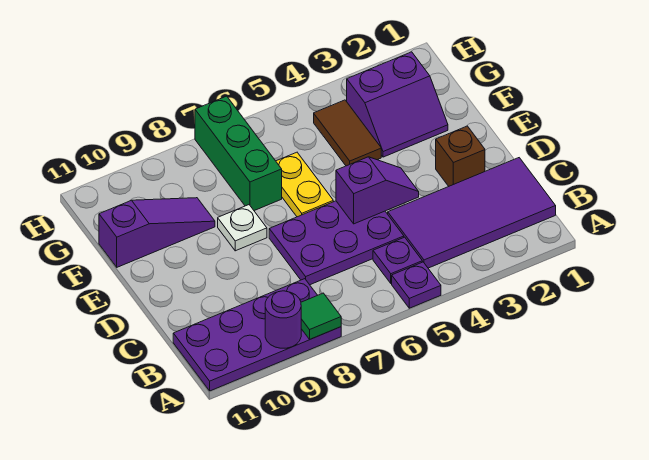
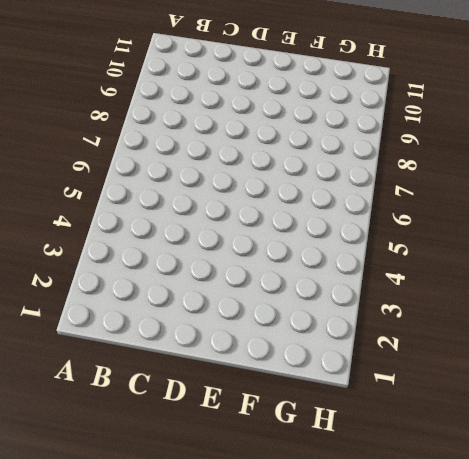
none -> purple 1x1 plate [392,262,441,308]
none -> purple 2x4 plate [173,279,341,391]
none -> purple 2x4 tile [388,158,556,268]

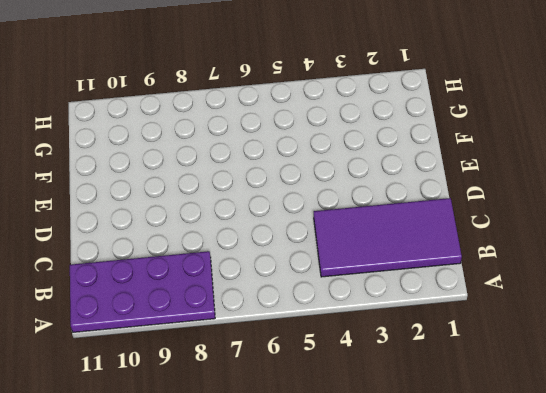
none -> purple 1x1 plate [392,262,441,308]
none -> purple 1x1 plate [373,237,422,283]
none -> purple 2x3 plate [269,201,404,285]

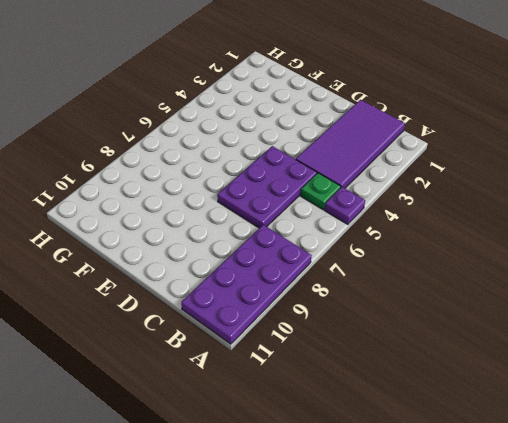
green 1x1 plate [301,173,341,209] -> purple 1x1 plate [373,237,422,283]
none -> brown 1x1 brick [436,126,485,186]
none -> yellow 1x2 plate [276,152,333,217]
none -> white 1x1 plate [218,205,267,251]

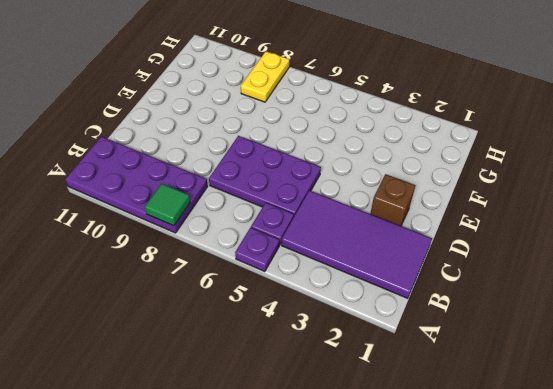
yellow 1x2 plate [241,51,289,102] -> yellow 1x2 plate moved to [276,152,333,217]
none -> white 1x1 plate [218,205,267,251]
none -> purple 2x2 slope [347,52,448,157]
none -> brown 1x2 tile [314,100,381,166]

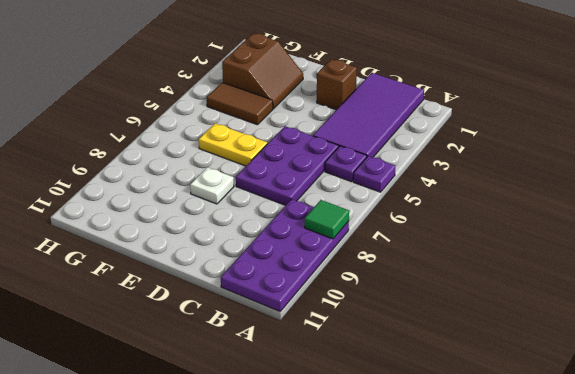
brown 2x2 slope [222,33,303,109] -> purple 2x2 slope [347,52,448,157]
none -> green 1x3 brick [195,96,282,211]
none -> purple 1x3 slope [99,198,215,267]
none -> purple 1x1 round brick [265,291,301,348]

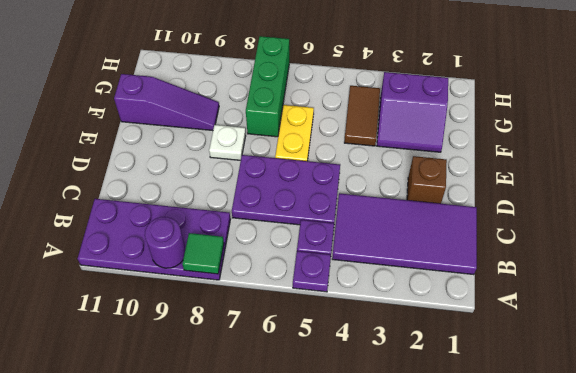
none -> purple 1x2 slope [336,157,419,224]

